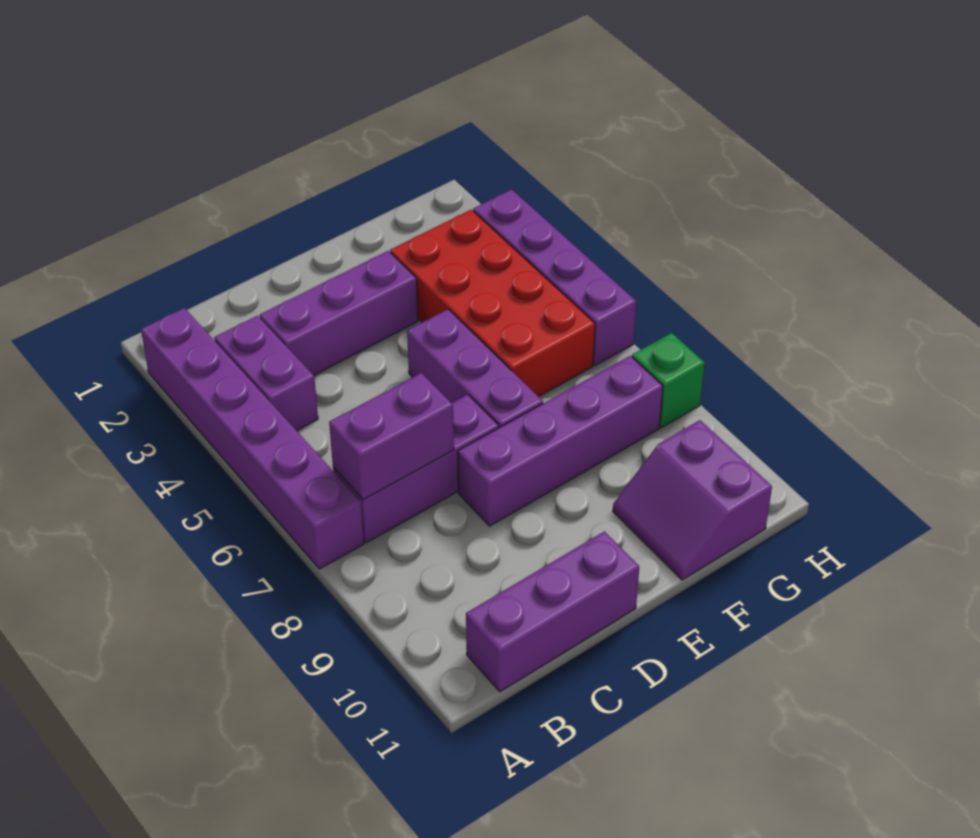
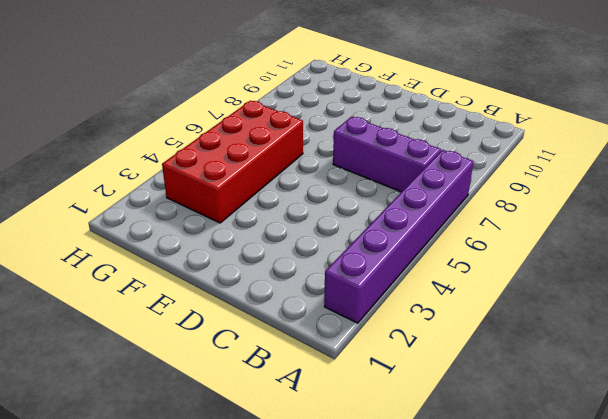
none -> purple 1x2 brick [214,316,318,431]
none -> purple 1x3 brick [466,531,639,692]
none -> purple 1x3 brick [260,251,418,375]

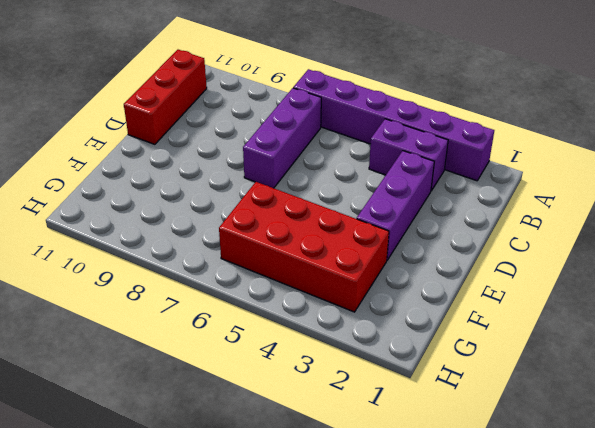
red 1x3 brick [124,50,207,144] -> purple 1x3 brick [466,531,639,692]
none -> purple 1x4 brick [458,356,663,526]
none -> purple 1x3 brick [407,309,543,428]
none -> purple 2x2 slope [613,420,772,580]

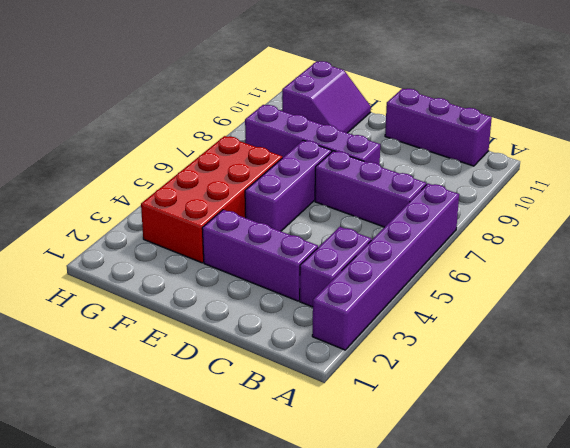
none -> purple 1x4 brick [473,189,636,365]
none -> green 1x1 brick [632,333,705,428]
none -> purple 1x2 brick [329,373,454,500]

